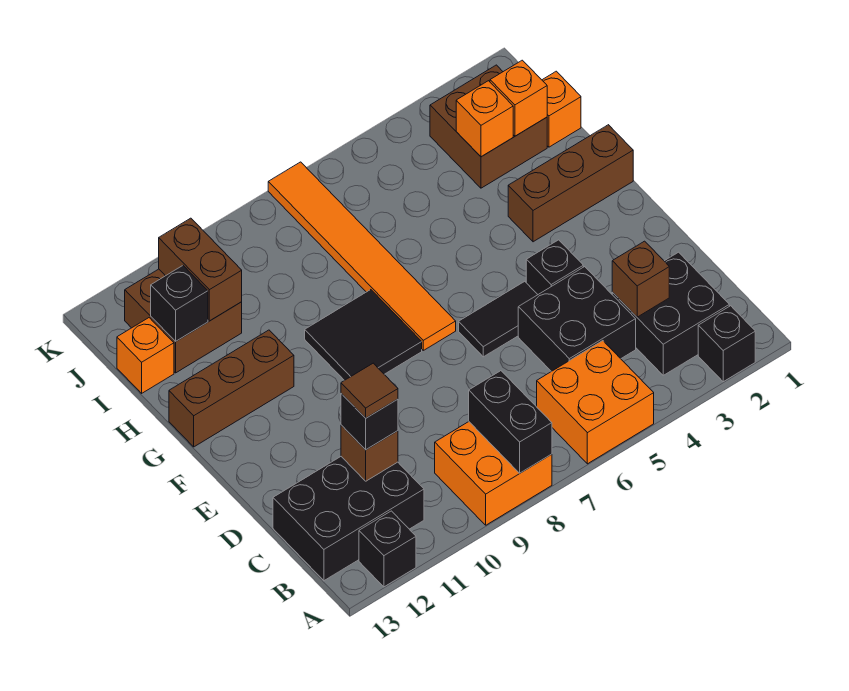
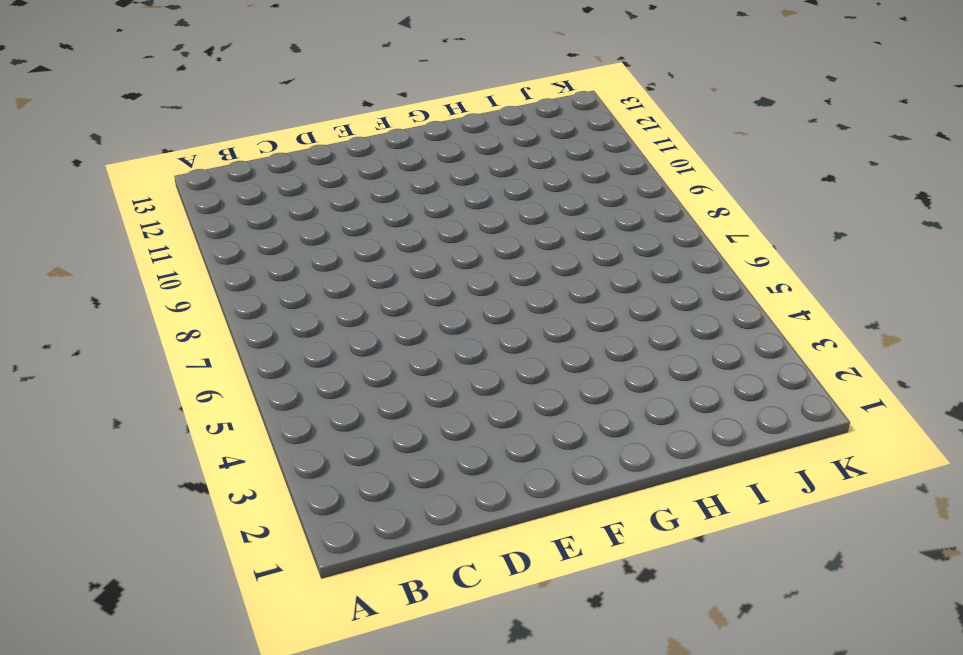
none -> black 1x1 brick [698,306,755,382]
none -> orange 2x2 brick [537,341,654,464]
none -> orange 2x2 brick [435,422,552,525]

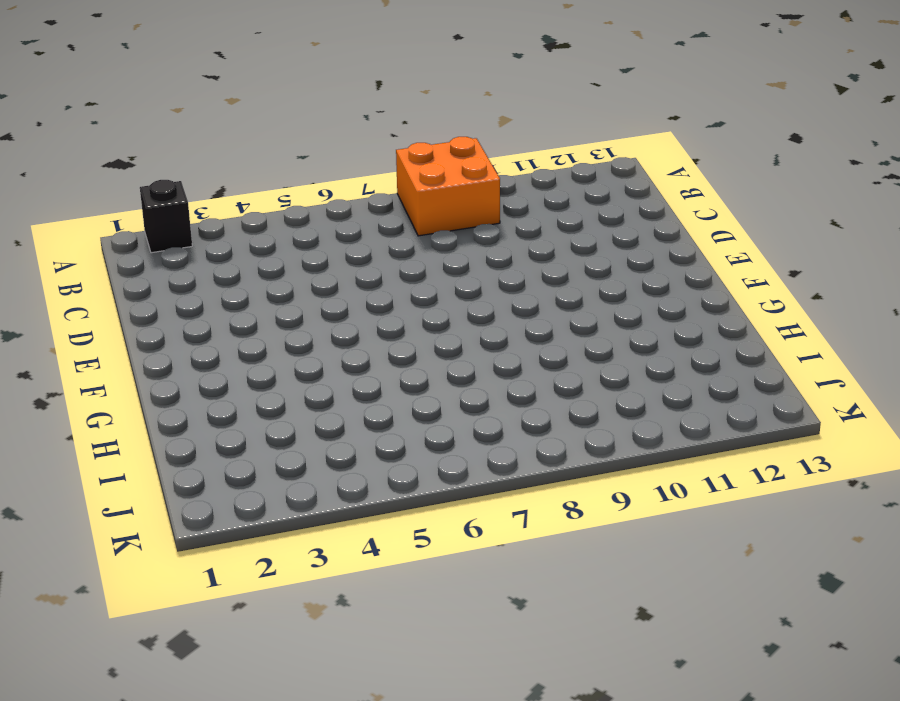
none -> orange 2x2 brick [537,341,654,464]
none -> black 1x1 brick [359,511,416,587]
none -> black 2x2 brick [612,252,729,375]

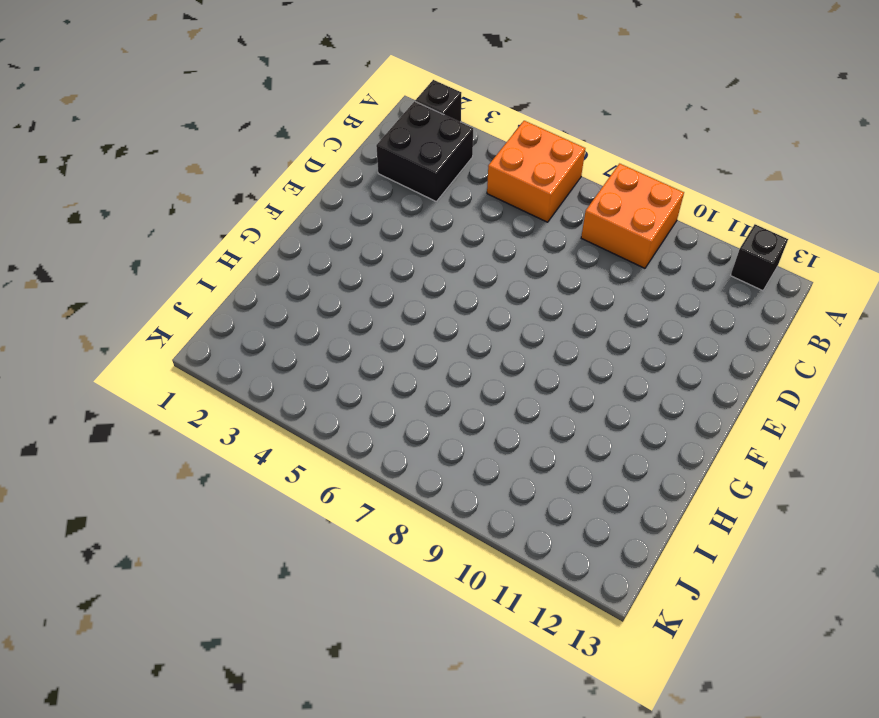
none -> black 2x3 brick [273,457,424,581]
none -> black 2x2 brick [518,267,636,372]
none -> black 1x1 brick [526,240,583,294]

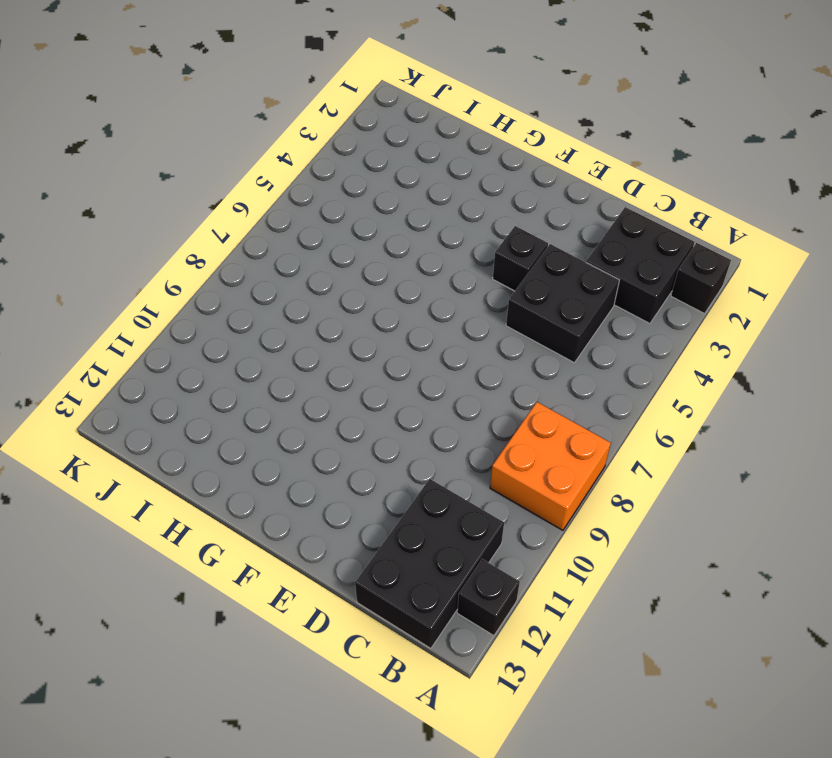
none -> orange 2x2 brick [537,341,654,464]
none -> black 1x2 tile [459,281,538,357]
none -> orange 1x6 tile [268,162,456,350]

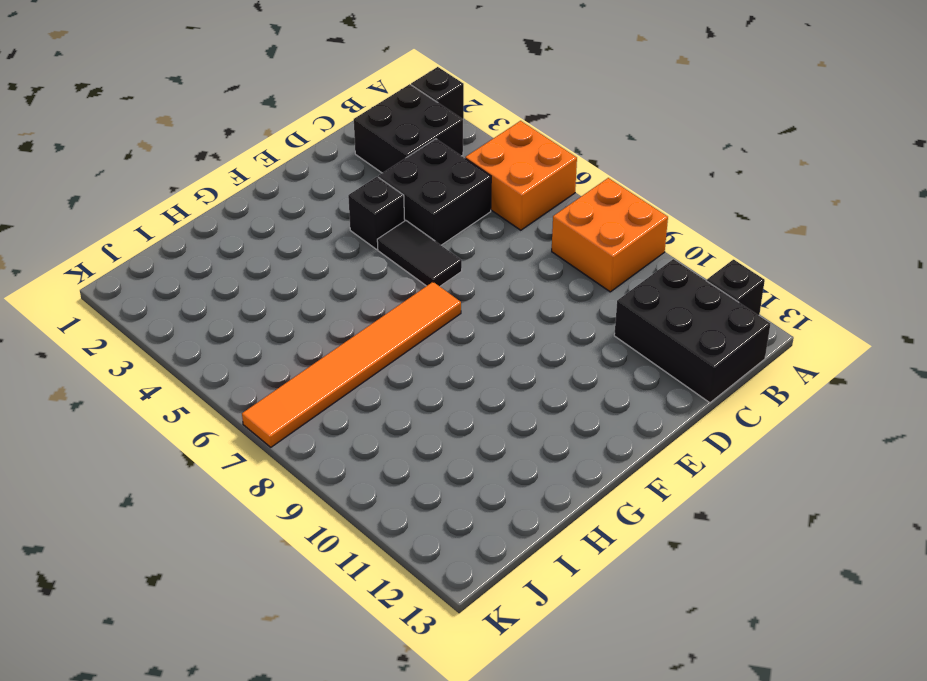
none -> black 2x2 tile [305,290,422,380]
none -> brown 1x3 brick [508,125,633,242]
none -> brown 1x3 brick [169,330,294,447]

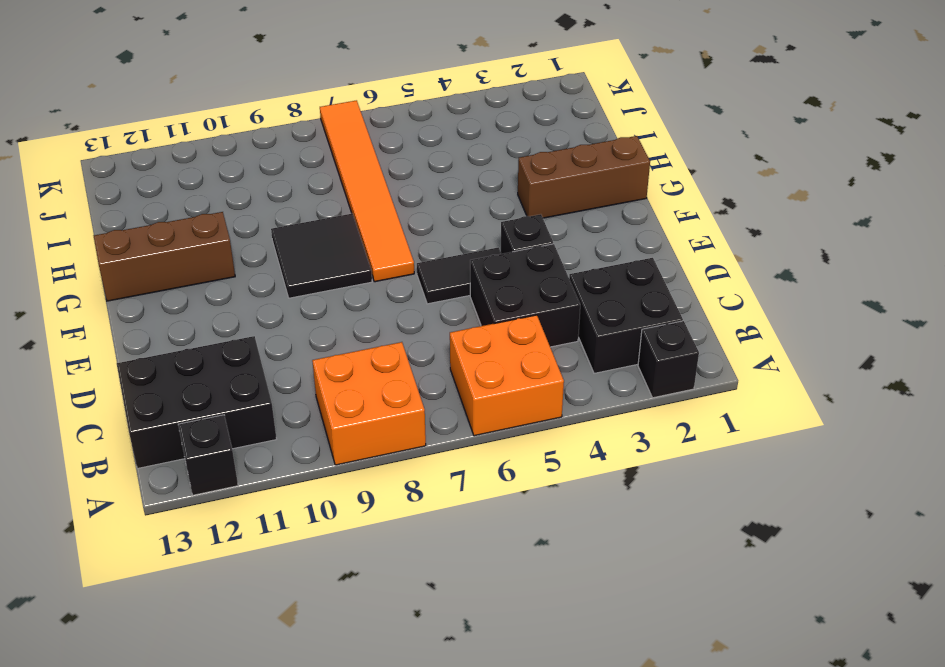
none -> orange 1x1 brick [542,71,581,147]
none -> brown 2x2 brick [430,65,547,188]
none -> brown 2x2 brick [125,269,242,373]

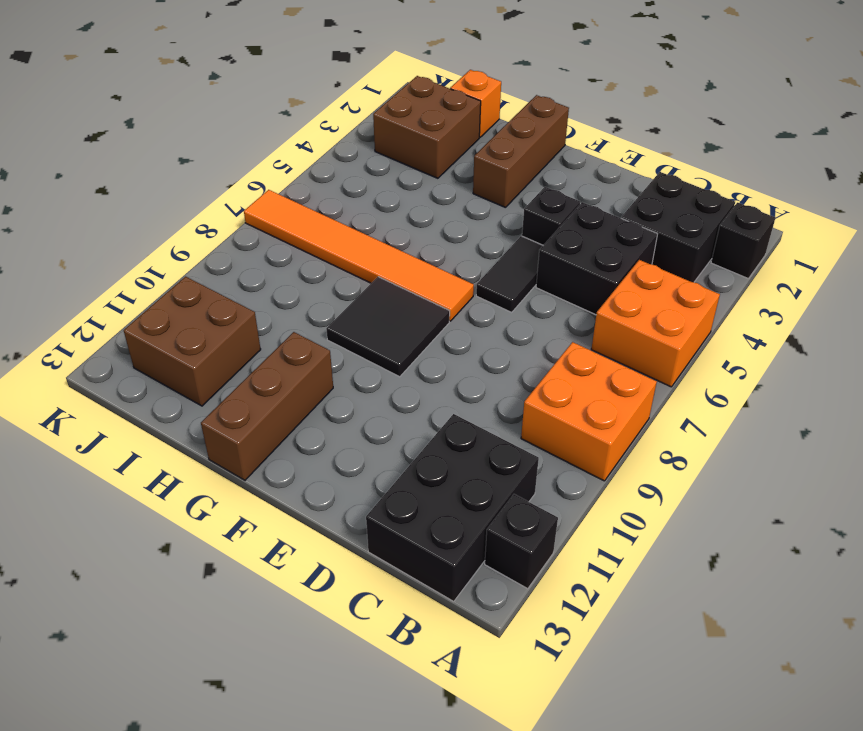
none -> orange 1x1 brick [117,318,174,393]
none -> black 1x2 brick [469,371,552,473]
none -> brown 1x1 brick [612,241,669,317]

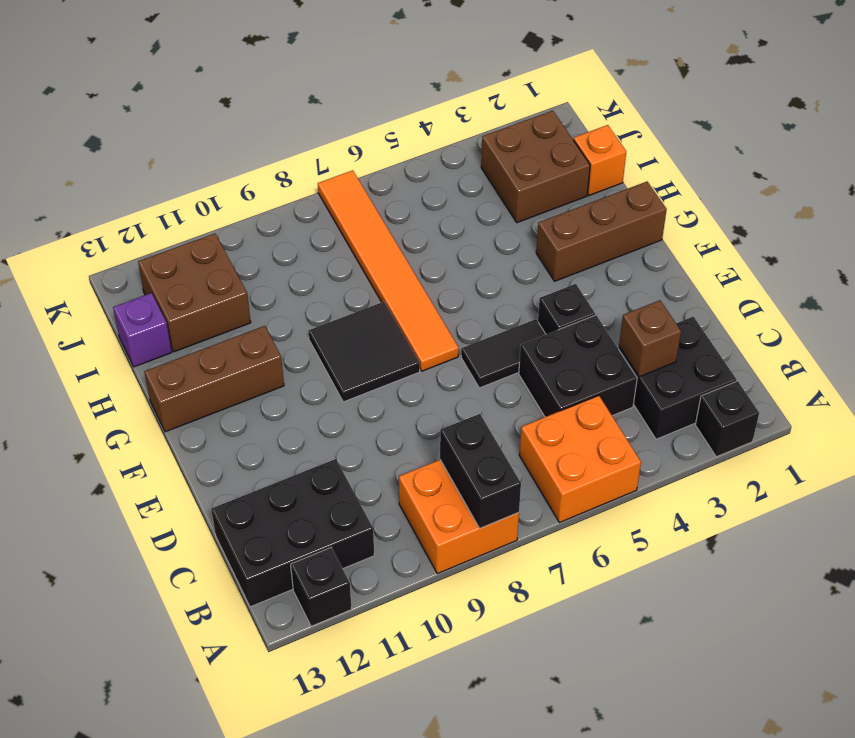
purple 1x1 brick [113,293,172,367] -> orange 1x1 brick [117,318,174,393]
none -> brown 1x1 brick [341,425,398,481]
none -> orange 1x1 brick [490,60,547,136]
none -> orange 1x1 brick [456,81,513,157]

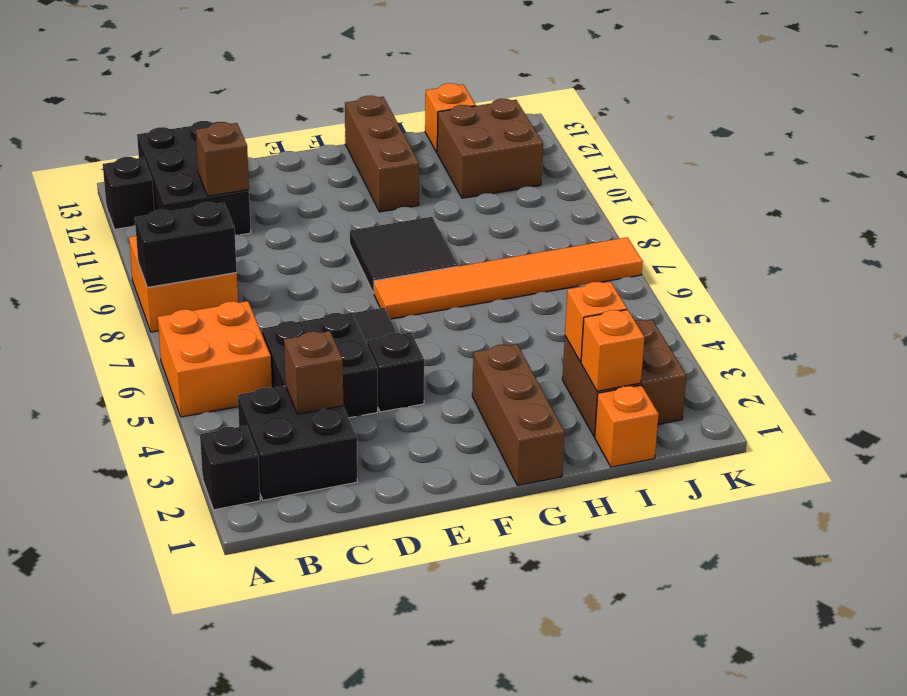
none -> brown 1x2 brick [159,218,242,321]
none -> black 1x1 brick [151,266,208,342]
none -> black 1x1 brick [341,393,398,450]

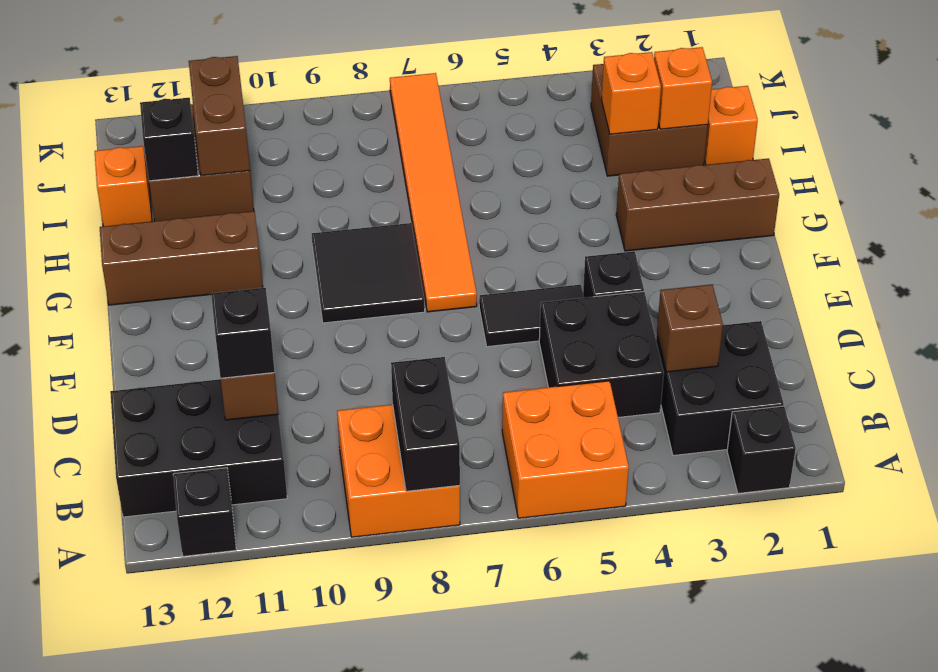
none -> brown 1x1 tile [341,363,398,418]

